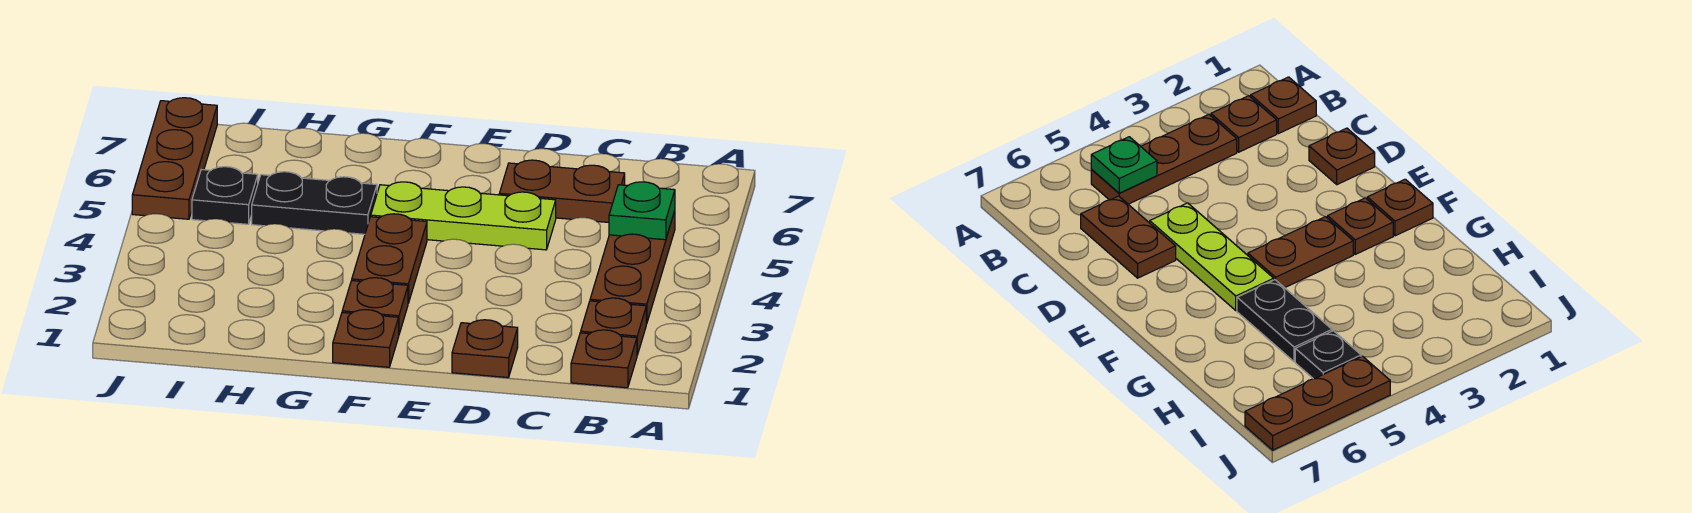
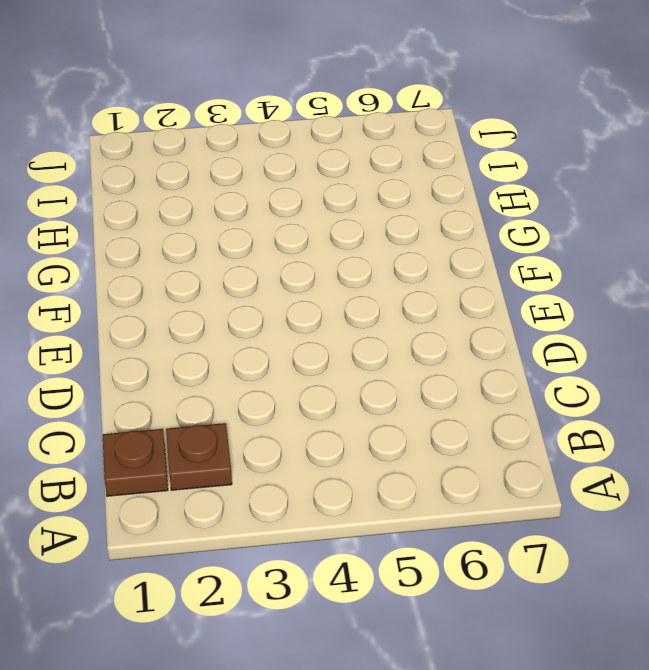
none -> brown 1x3 plate [590,211,675,324]
none -> brown 1x2 plate [499,160,625,222]
none -> brown 1x1 plate [452,320,518,378]

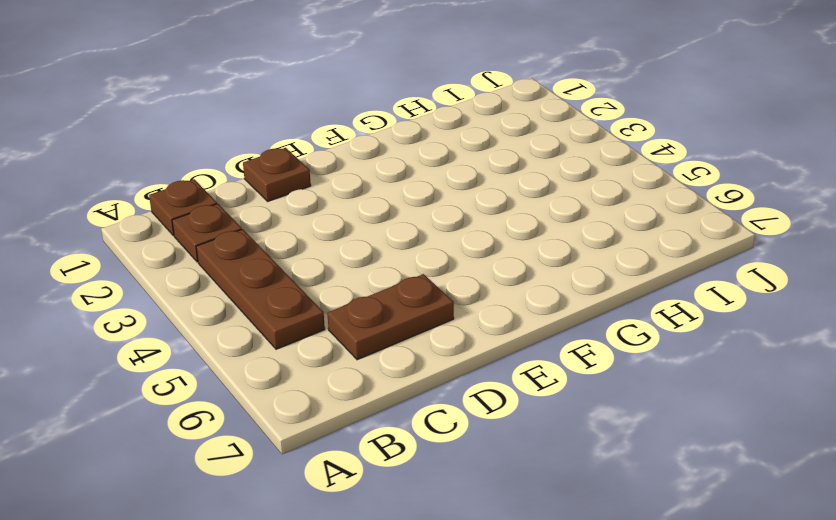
none -> lime 1x3 plate [371,182,556,250]
none -> brown 1x1 plate [333,310,399,367]
none -> brown 1x1 plate [342,278,408,334]

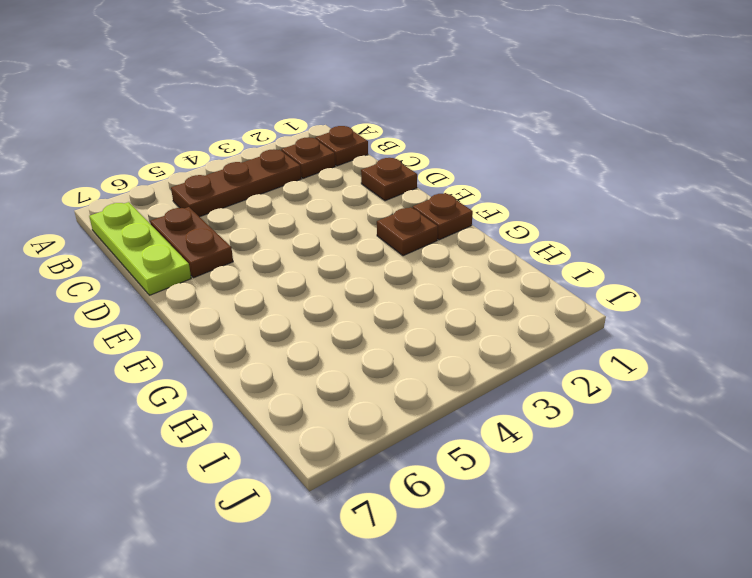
lime 1x3 plate [89,202,191,295] -> lime 1x3 plate moved to [371,182,556,250]
none -> brown 1x2 plate [352,214,427,303]
none -> black 1x2 plate [252,172,377,234]
none -> black 1x1 plate [192,167,258,224]

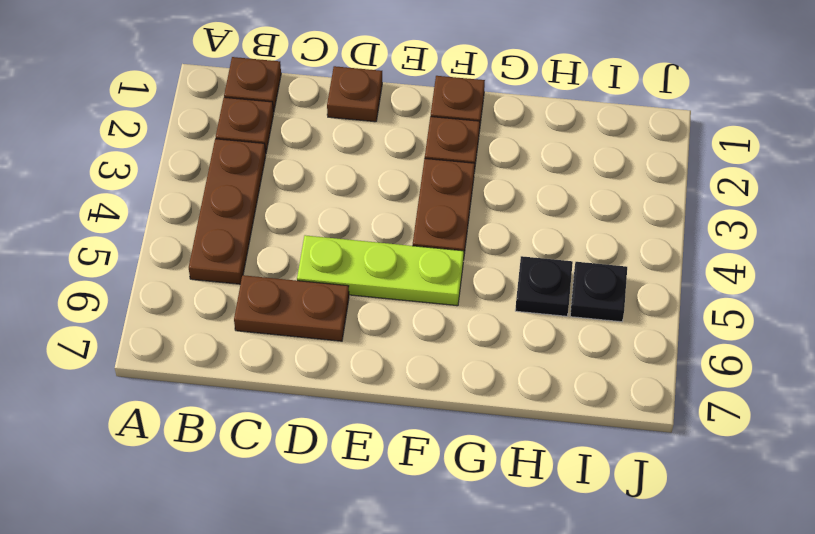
black 1x1 plate [515,256,573,316] -> black 1x2 plate [252,172,377,234]
none -> brown 1x3 plate [132,98,217,219]
none -> green 1x1 plate [609,182,675,240]

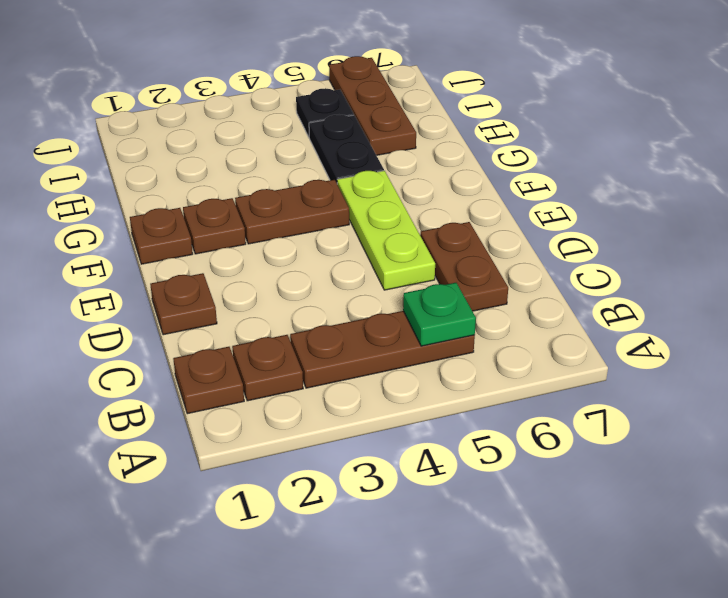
brown 1x3 plate [329,56,416,155] -> brown 1x3 plate turned to [132,98,217,219]

